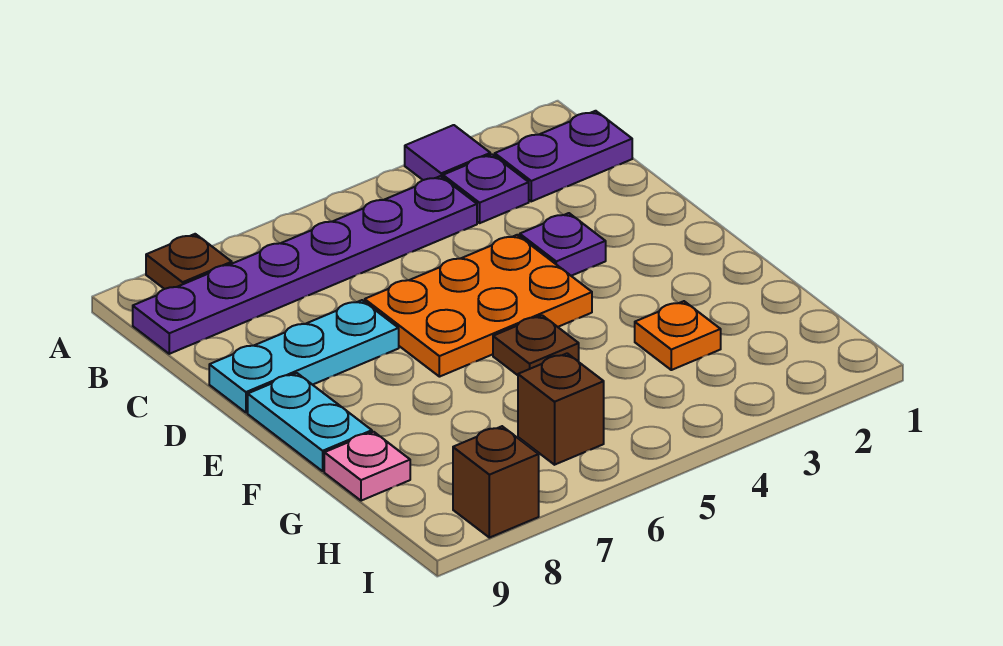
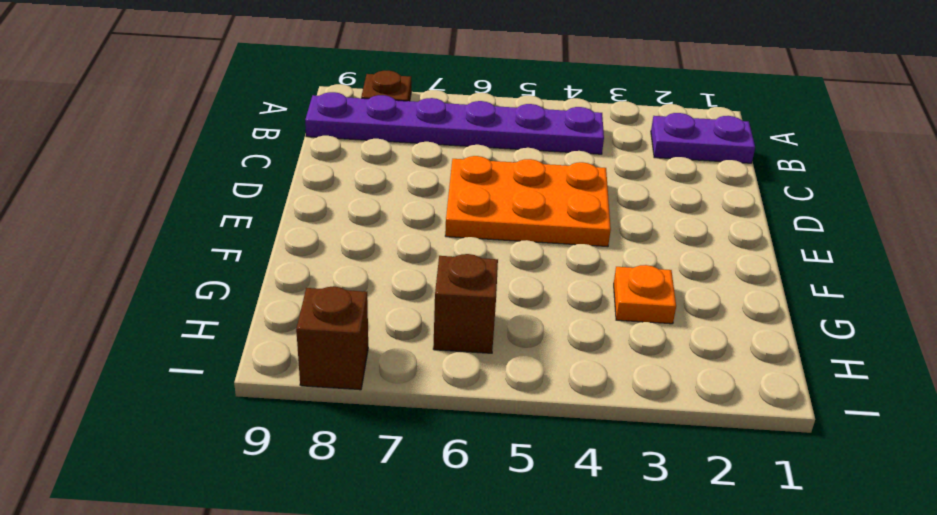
none -> purple 1x1 tile [405,125,490,180]
none -> purple 1x1 plate [443,154,529,223]
none -> purple 1x1 plate [520,213,606,276]

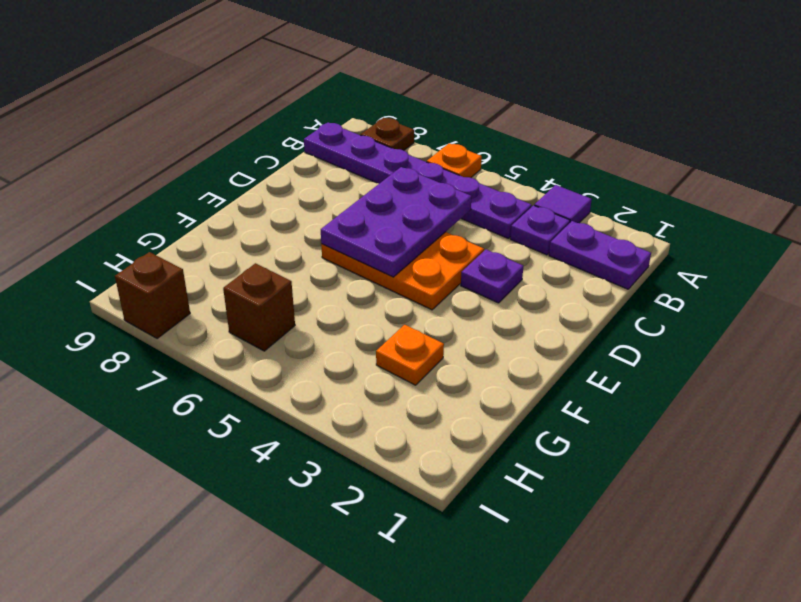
orange 1x1 plate [427,143,482,178] -> none
purple 2x3 plate [321,167,471,277] -> none
none -> cyan 1x3 plate [209,300,399,413]
none -> cyan 1x2 plate [248,373,372,471]
none -> brown 1x1 plate [493,315,579,375]

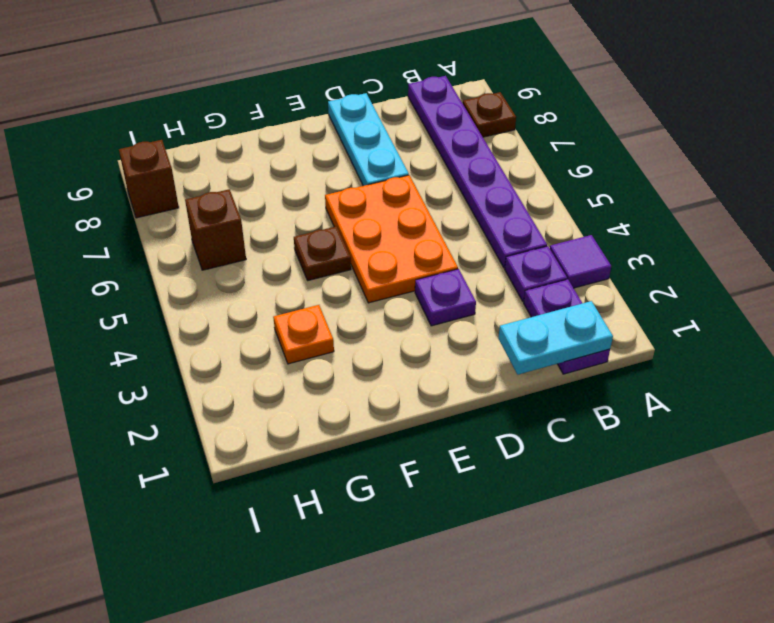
cyan 1x2 plate [498,301,613,375] -> cyan 1x2 plate moved to [248,373,372,471]
none -> pink 1x1 plate [324,432,410,501]

